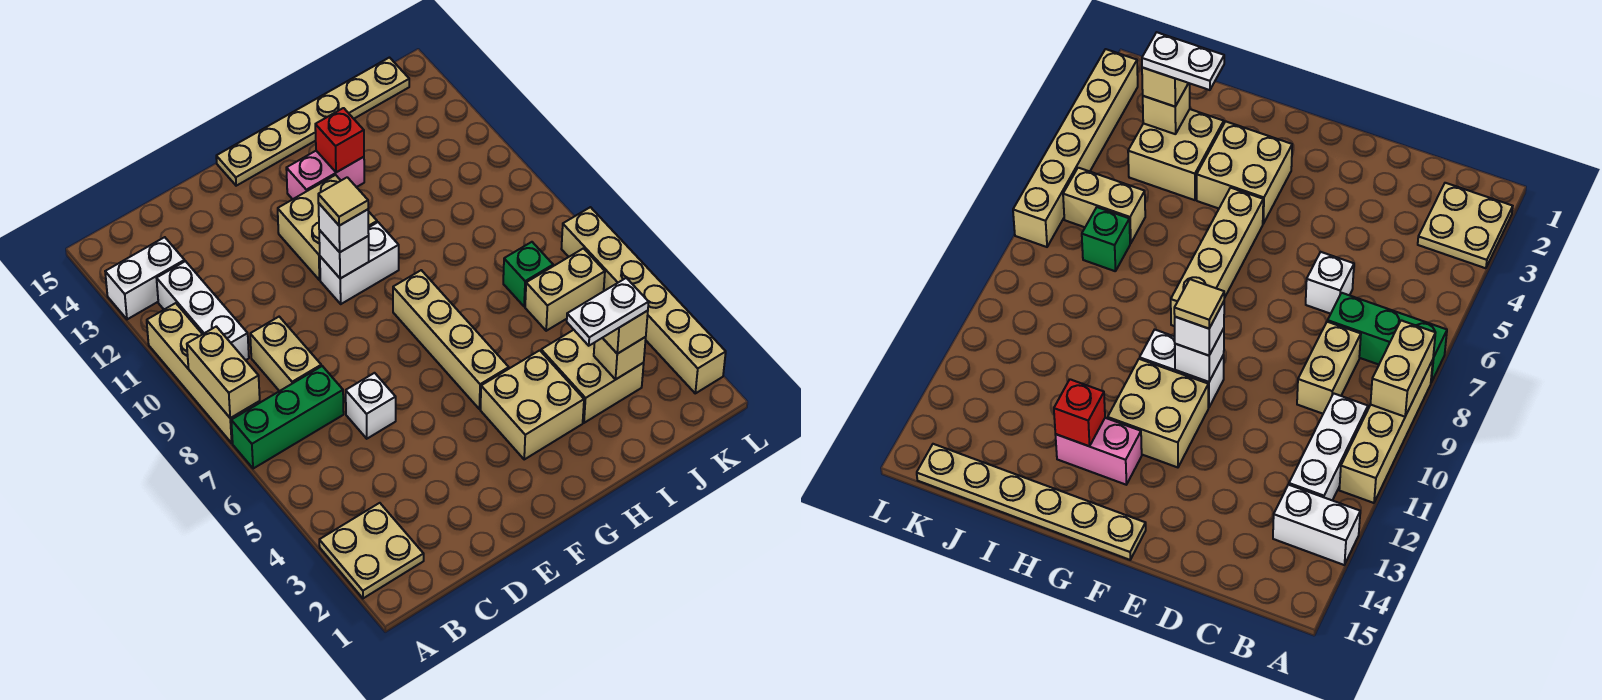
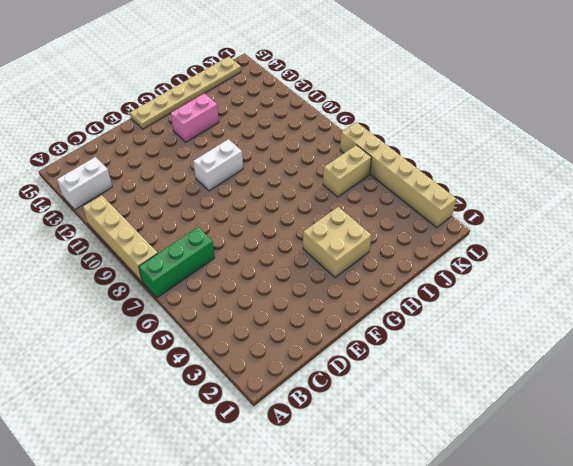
none -> tan 2x2 plate [319,503,424,598]
none -> white 1x3 brick [157,261,249,360]
none -> tan 1x2 brick [250,317,321,391]

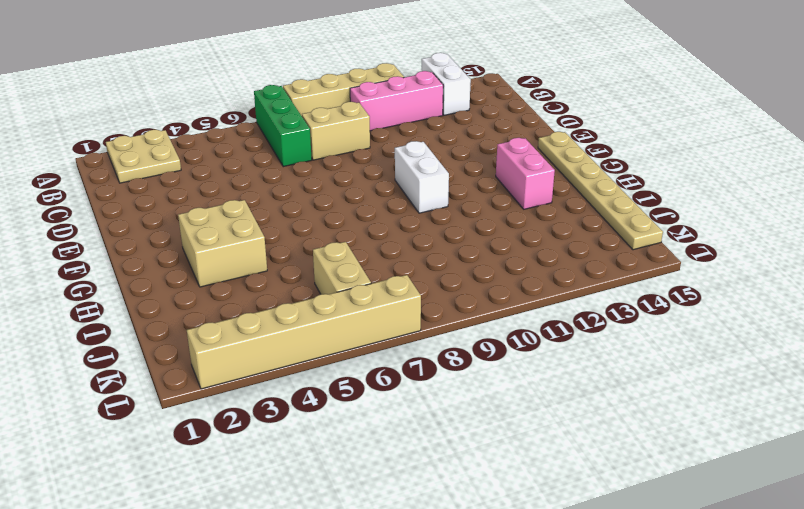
pink 1x3 brick [350,71,443,131] -> white 1x3 brick [157,261,249,360]
none -> white 1x1 brick [346,373,396,439]
none -> tan 2x2 brick [278,175,377,280]
none -> tan 1x4 brick [393,270,509,409]

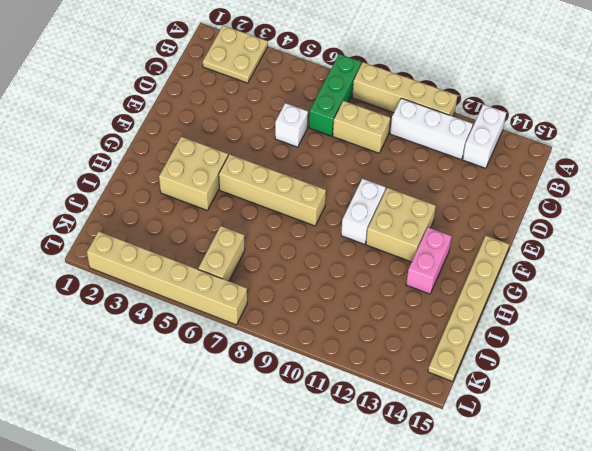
none -> tan 2x2 brick [541,330,644,423]
none -> green 1x1 brick [503,242,553,307]
none -> tan 1x2 brick [187,326,260,418]

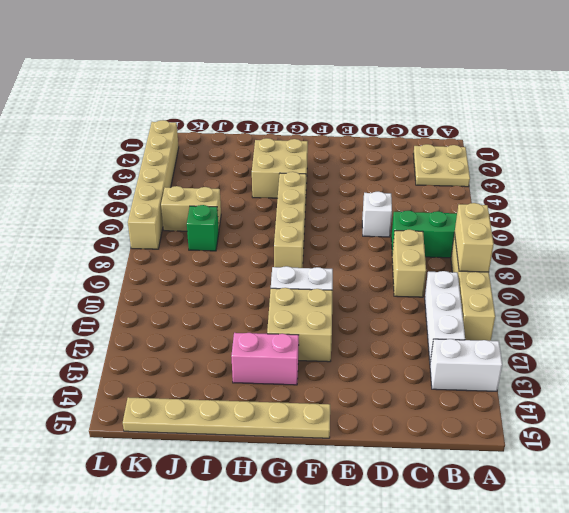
none -> tan 2x2 brick [541,330,644,423]
none -> white 1x1 brick [319,230,369,278]
none -> red 1x1 brick [315,108,364,172]

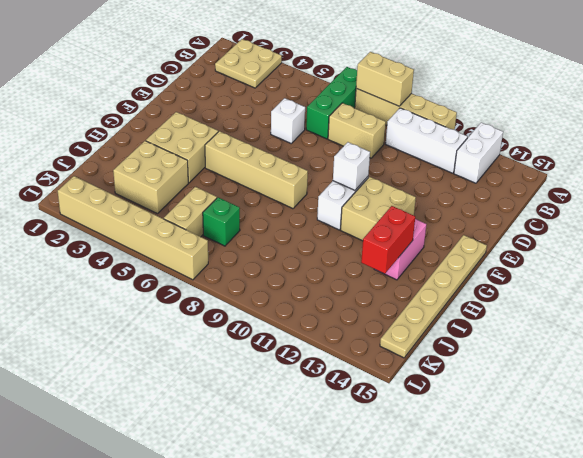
red 1x2 brick [361,206,415,274] -> red 1x1 brick [315,108,364,172]
none -> tan 1x1 brick [594,337,646,379]
none -> white 1x1 brick [318,203,369,252]
none -> tan 1x1 brick [603,311,648,354]

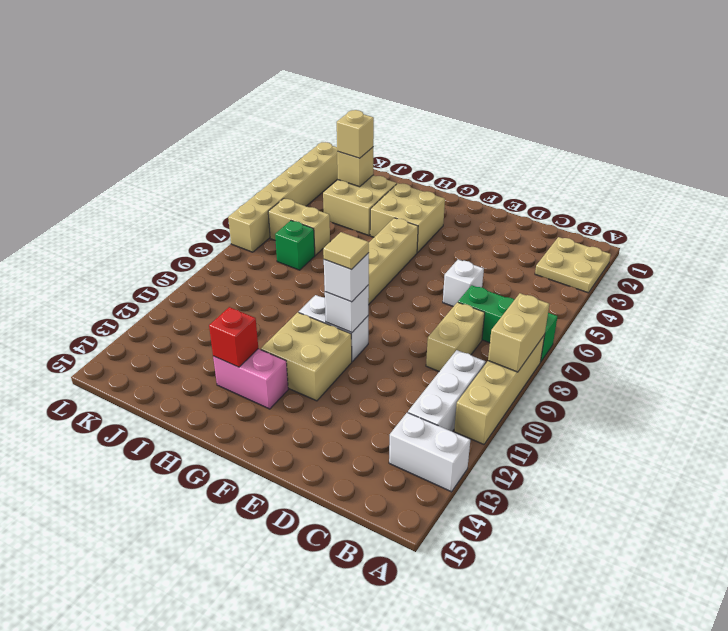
none -> tan 1x6 plate [216,58,409,186]
none -> white 1x2 plate [567,278,649,346]

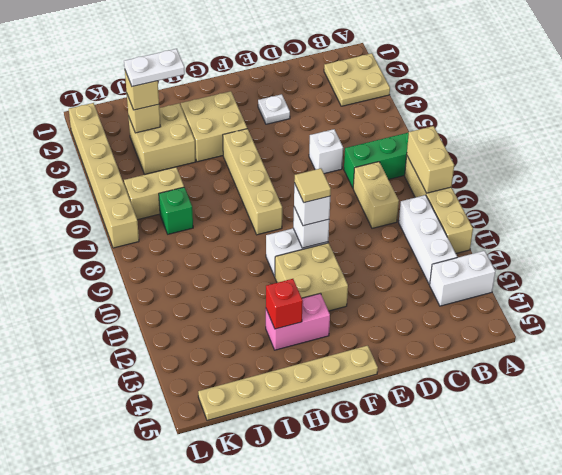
white 1x1 plate [258,94,290,124] -> none

